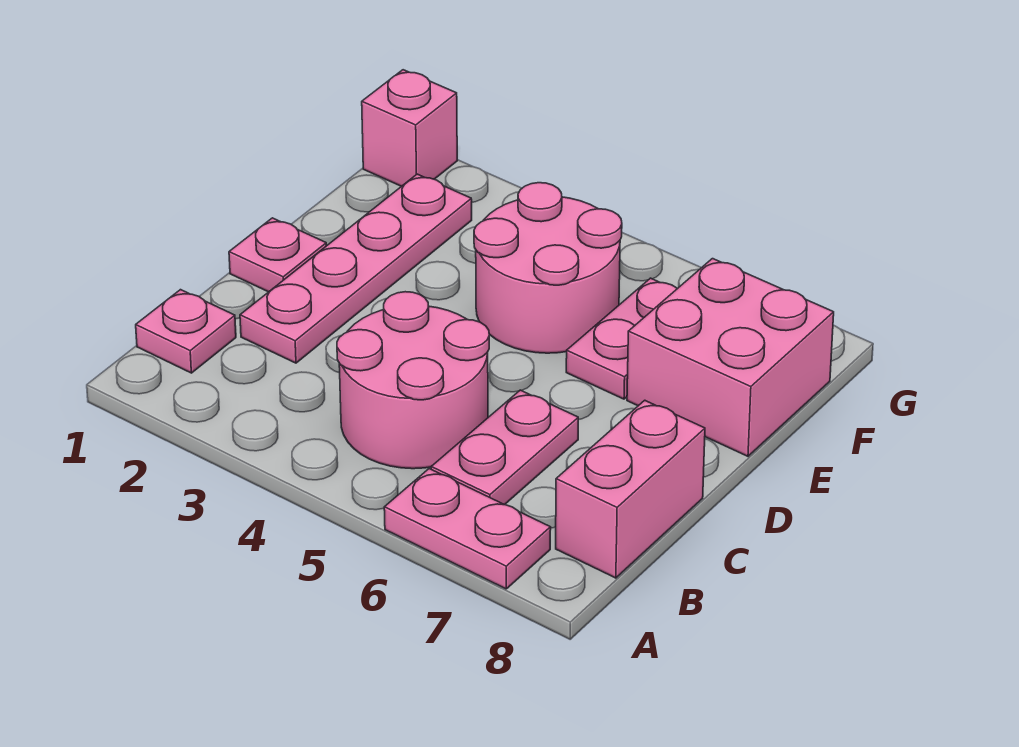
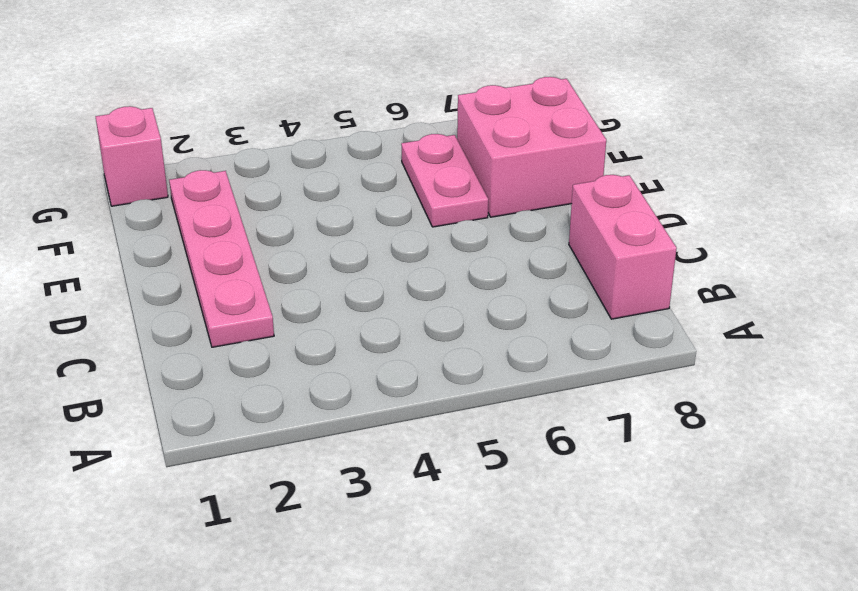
none -> pink 1x2 plate [384,469,551,589]
none -> pink 1x1 plate [136,290,236,373]

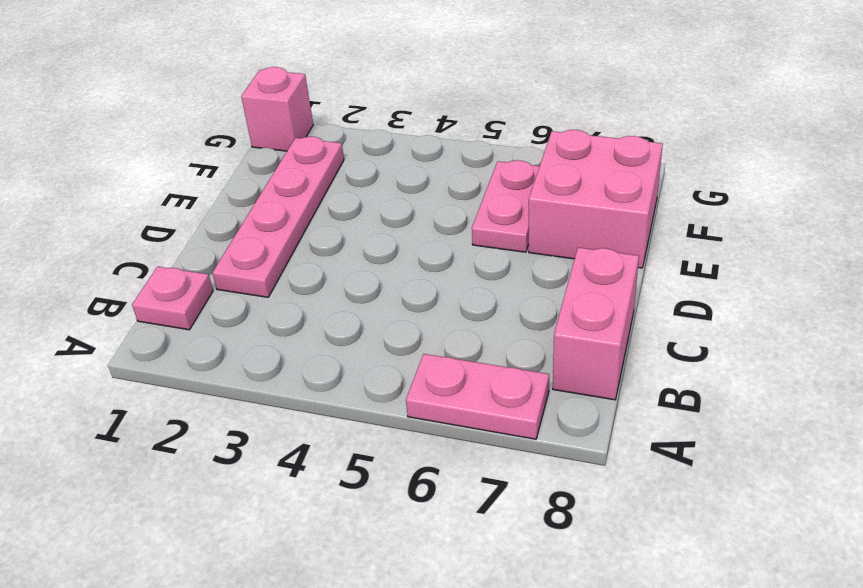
none -> pink 2x2 round brick [337,292,489,469]
none -> pink 1x2 plate [431,390,578,505]

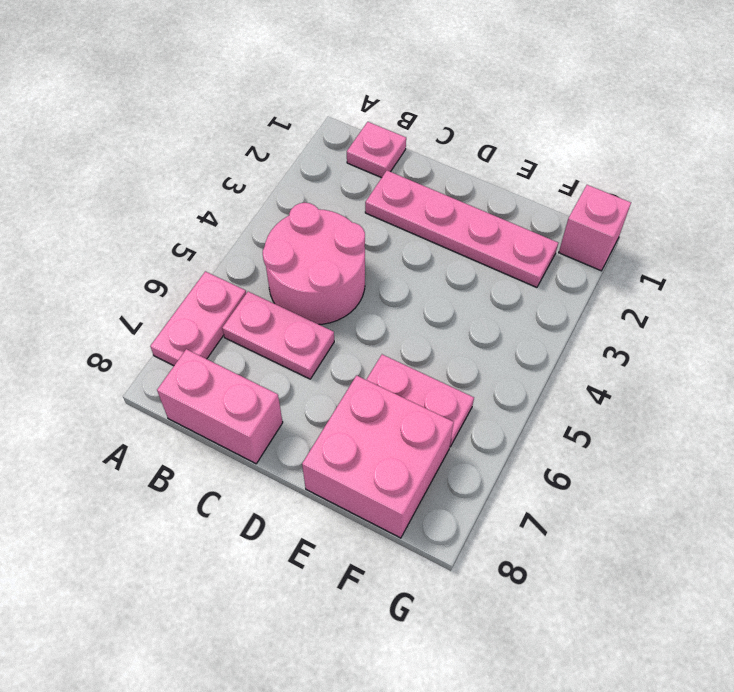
none -> pink 1x1 plate [229,218,326,292]
none -> pink 2x2 round brick [474,183,622,353]

